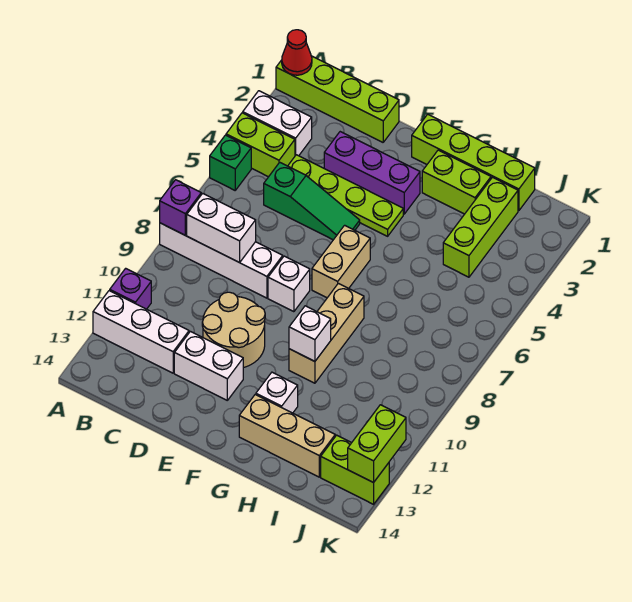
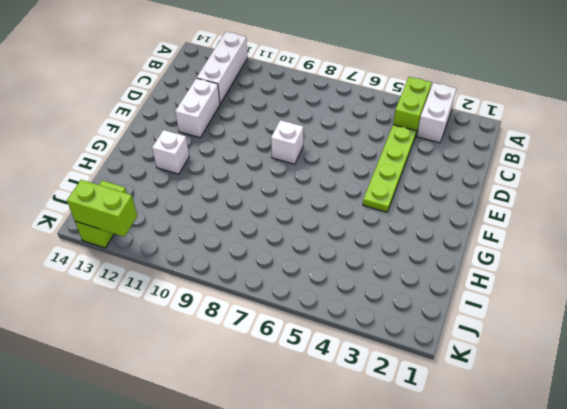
none -> lime 1x4 brick [276,56,399,142]
none -> green 1x1 brick [210,135,251,190]
none -> white 1x4 brick [160,223,283,298]

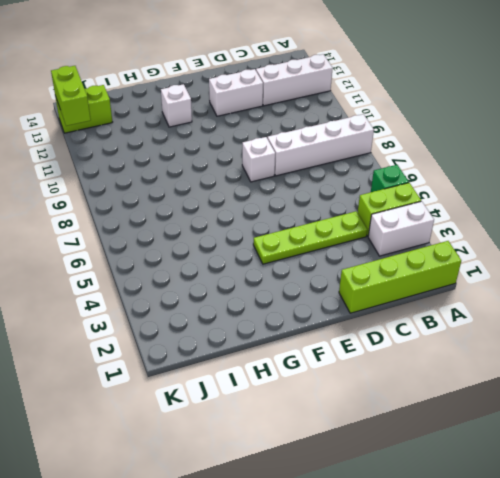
none -> purple 1x1 brick [110,268,151,309]
none -> green 1x3 slope [264,162,360,240]
none -> purple 1x3 brick [324,132,420,214]

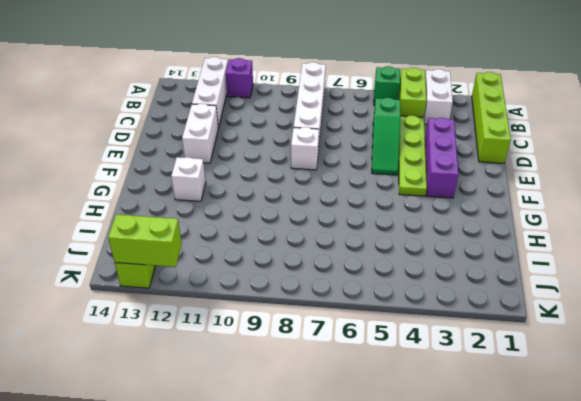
none -> tan 2x2 round brick [202,292,265,368]
none -> lime 1x4 brick [412,114,535,211]
none -> tan 1x2 brick [312,225,370,298]

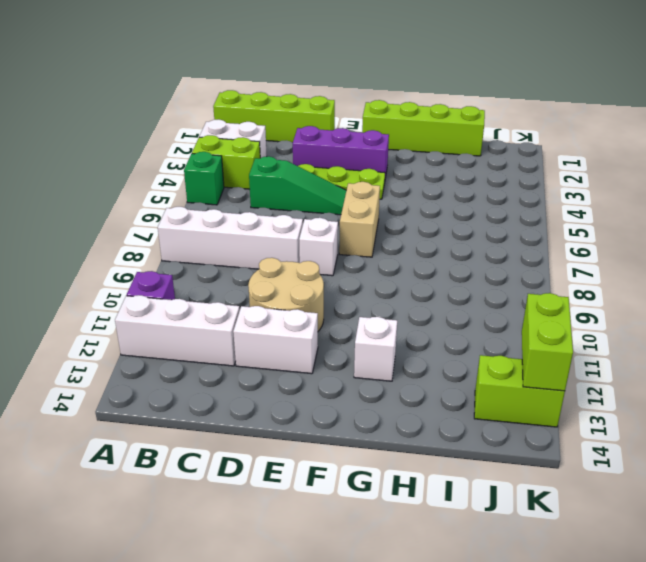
none -> lime 1x2 brick [422,150,491,214]
none -> tan 1x3 brick [289,283,364,383]
none -> tan 1x3 brick [239,395,335,477]

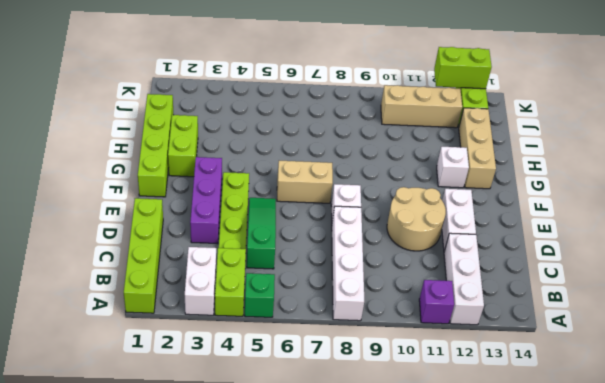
tan 1x3 brick [381,85,462,128] -> tan 1x3 brick moved to [289,283,364,383]
none -> lime 1x3 brick [443,177,518,277]
none -> red 1x1 cone [282,30,312,75]
none -> purple 1x1 brick [160,180,201,235]

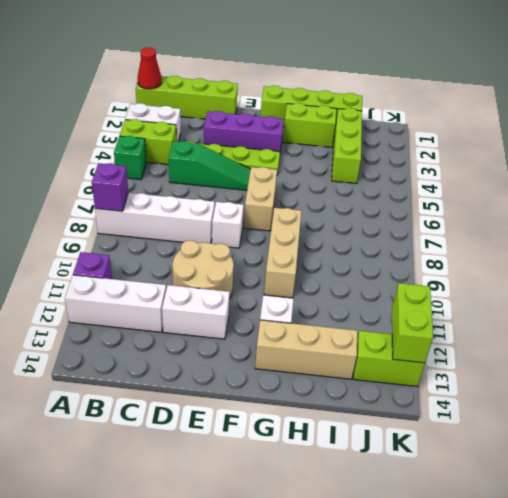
none -> white 1x2 brick [187,193,256,263]
none -> white 1x1 brick [289,306,331,361]

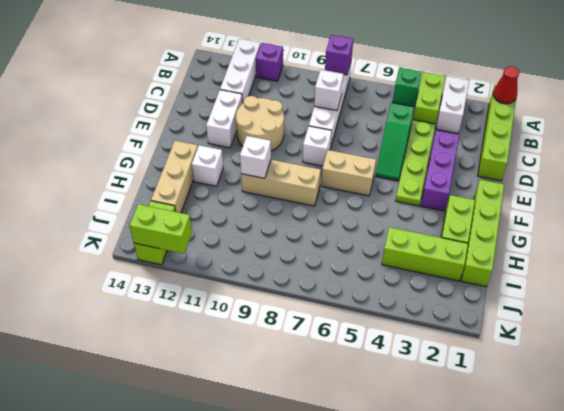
white 1x1 brick [314,70,343,111] -> white 1x2 brick [187,193,256,263]

